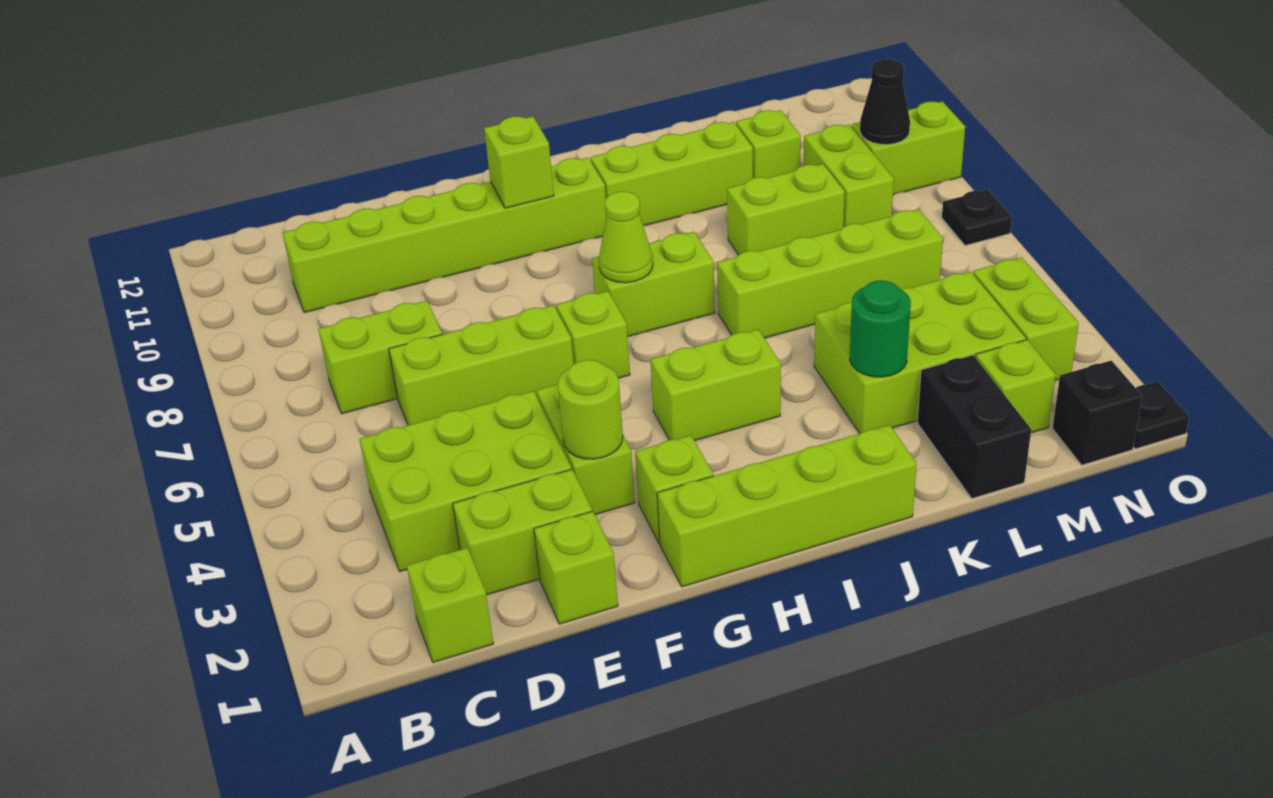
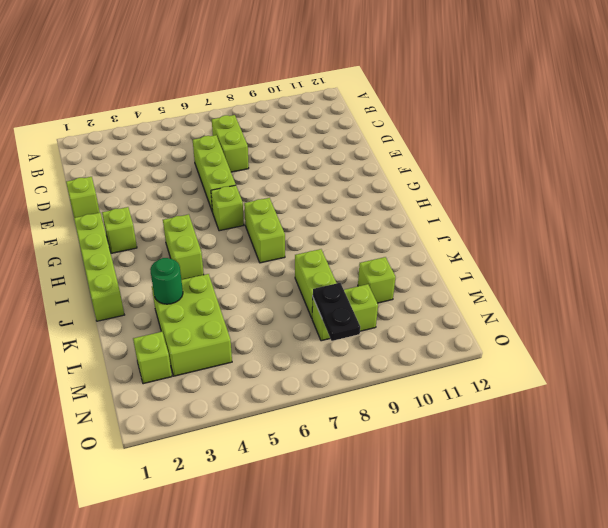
black 1x2 plate [313,283,360,341] -> none
none -> lime 1x1 brick [407,548,493,662]
none -> lime 2x3 brick [359,391,571,571]
none -> lime 1x6 brick [283,158,606,313]
none -> lime 1x2 brick [453,469,592,595]

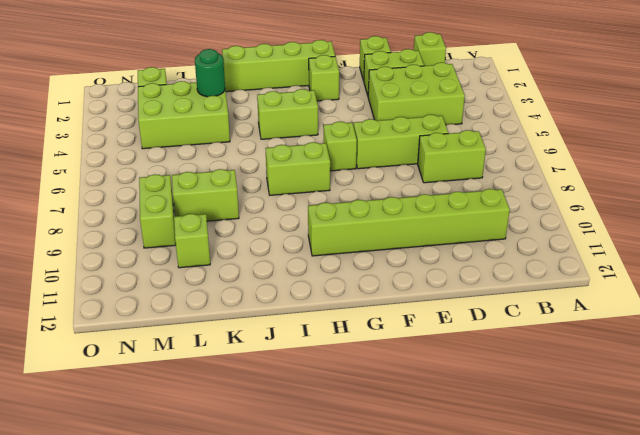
none -> lime 1x2 brick [537,385,635,515]
none -> lime 1x3 brick [591,122,753,226]
none -> lime 1x4 brick [717,209,943,338]
none -> black 1x2 brick [917,355,1031,499]

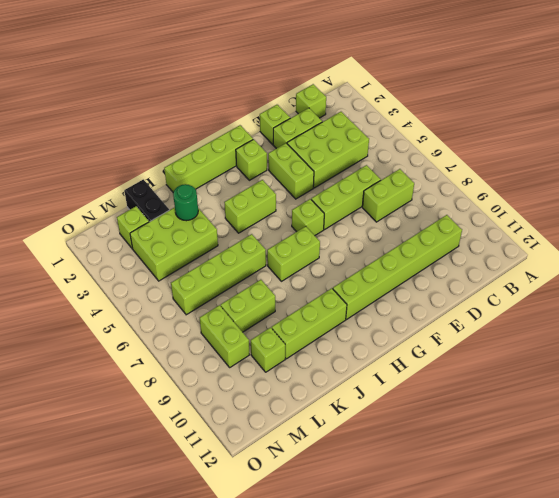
none -> black 1x1 brick [1052,360,1142,465]
none -> lime 1x2 brick [973,258,1079,381]
none -> lime 1x2 brick [851,101,965,195]
none -> black 1x1 plate [1133,381,1189,449]

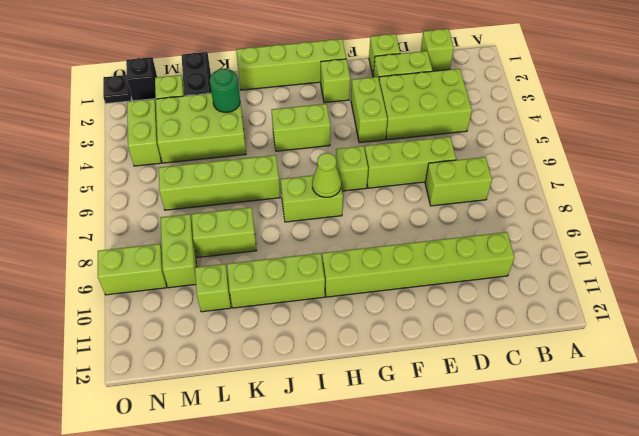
none -> black 1x1 plate [942,190,1012,246]
none -> lime 1x1 round brick [557,360,623,459]
none -> lime 1x1 brick [484,116,554,208]
none -> black 1x1 cone [860,59,910,145]

